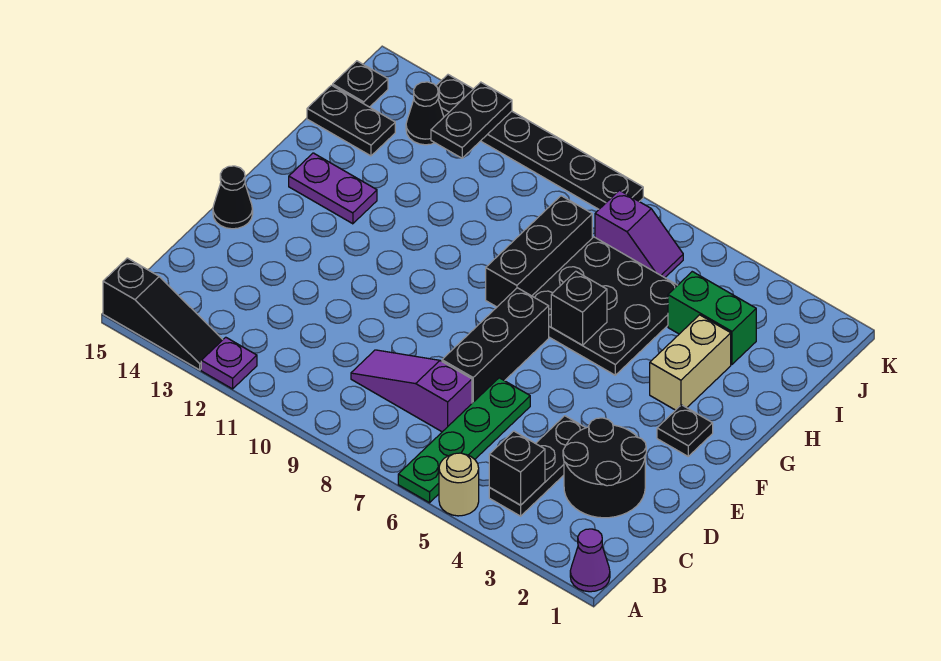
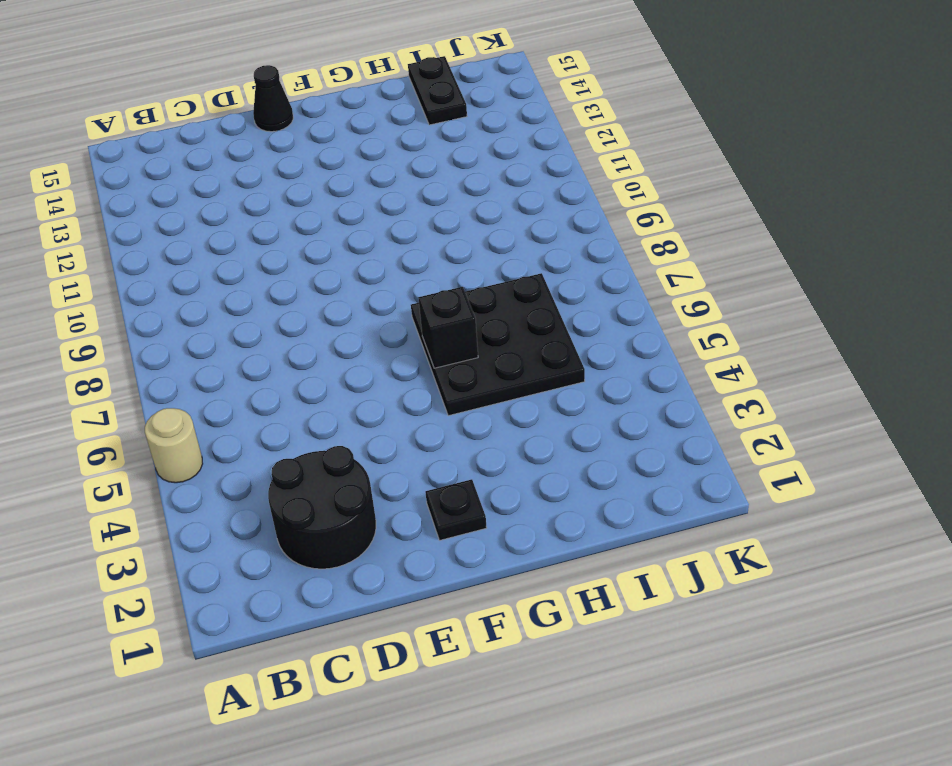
none -> purple 1x1 cone [570,529,610,592]
none -> green 1x4 plate [398,378,530,503]
none -> purple 1x1 plate [201,337,257,389]

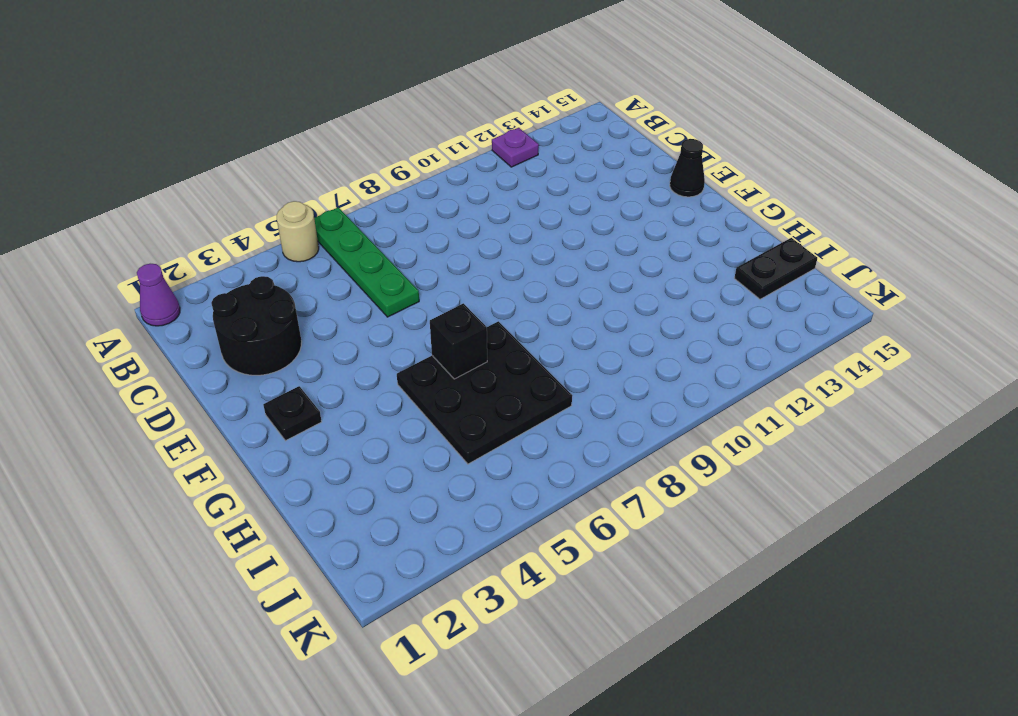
none -> black 1x3 slope [103,258,223,370]
none -> black 1x3 plate [489,416,585,516]
none -> purple 1x3 slope [351,350,472,432]

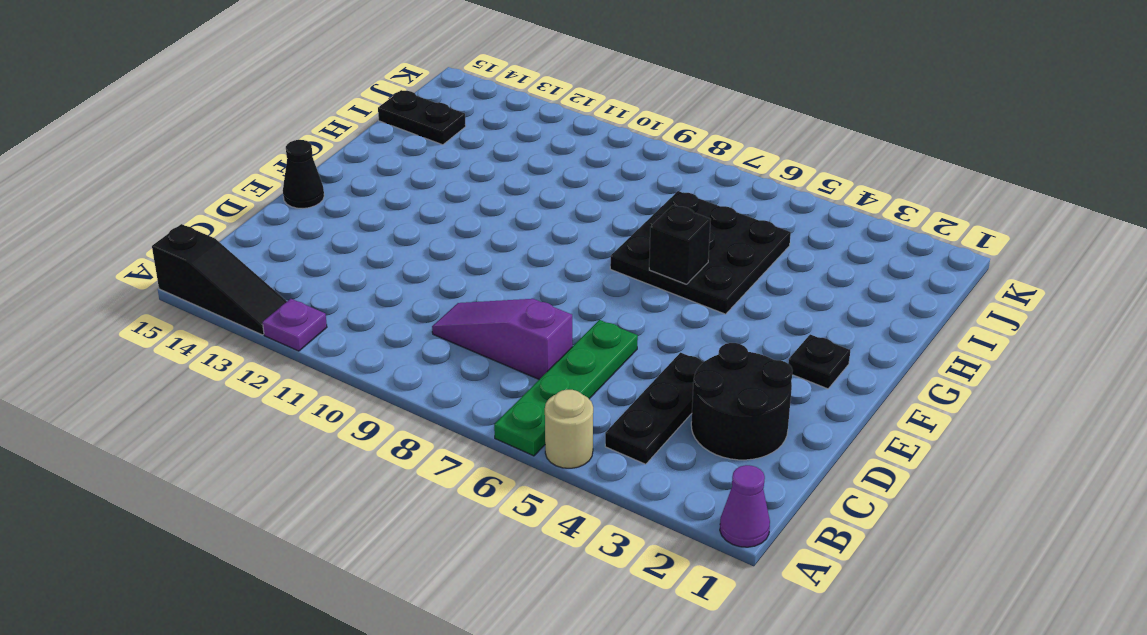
none -> black 1x3 brick [442,288,549,403]
none -> tan 1x2 brick [650,315,731,410]
none -> black 1x3 brick [486,196,592,307]

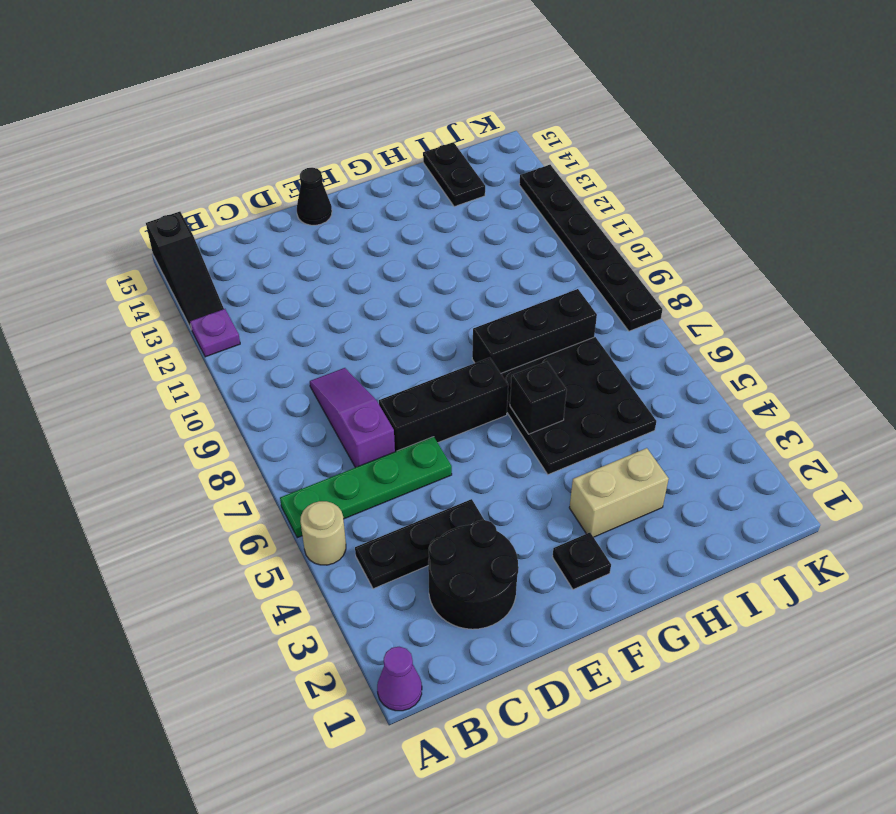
none -> purple 1x2 plate [289,153,377,224]
none -> green 1x2 brick [668,272,756,364]
none -> purple 1x2 slope [595,190,683,278]

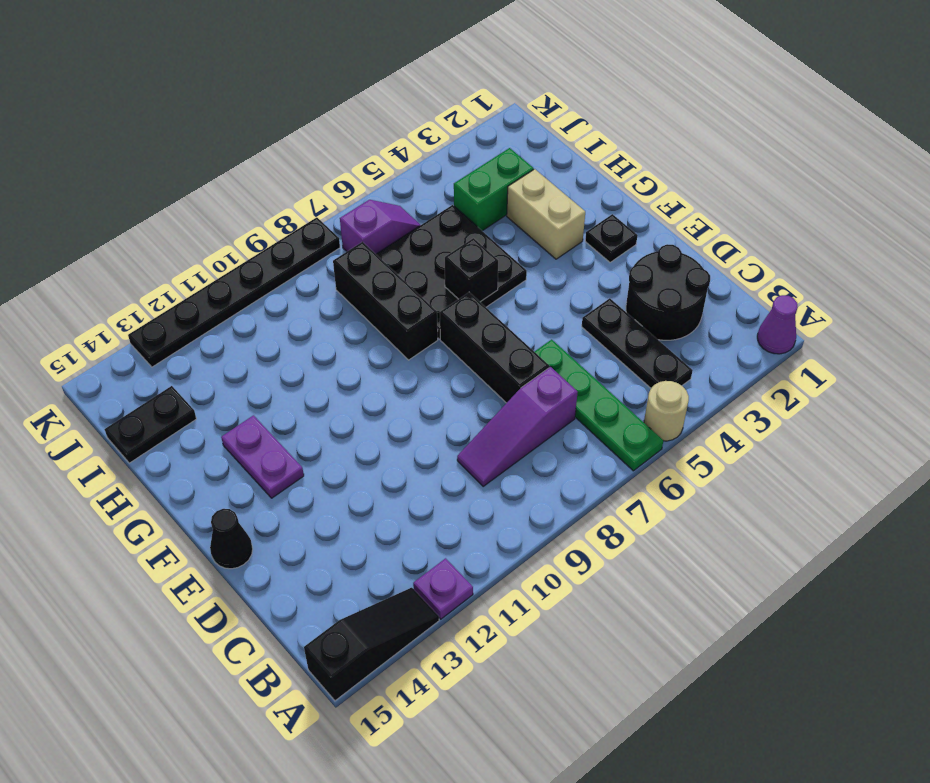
purple 1x2 plate [221,415,304,498] -> purple 1x2 plate turned to [289,153,377,224]
none -> black 1x1 cone [406,82,444,145]
none -> black 1x1 plate [333,61,388,107]
none -> black 1x1 brick [489,431,545,505]

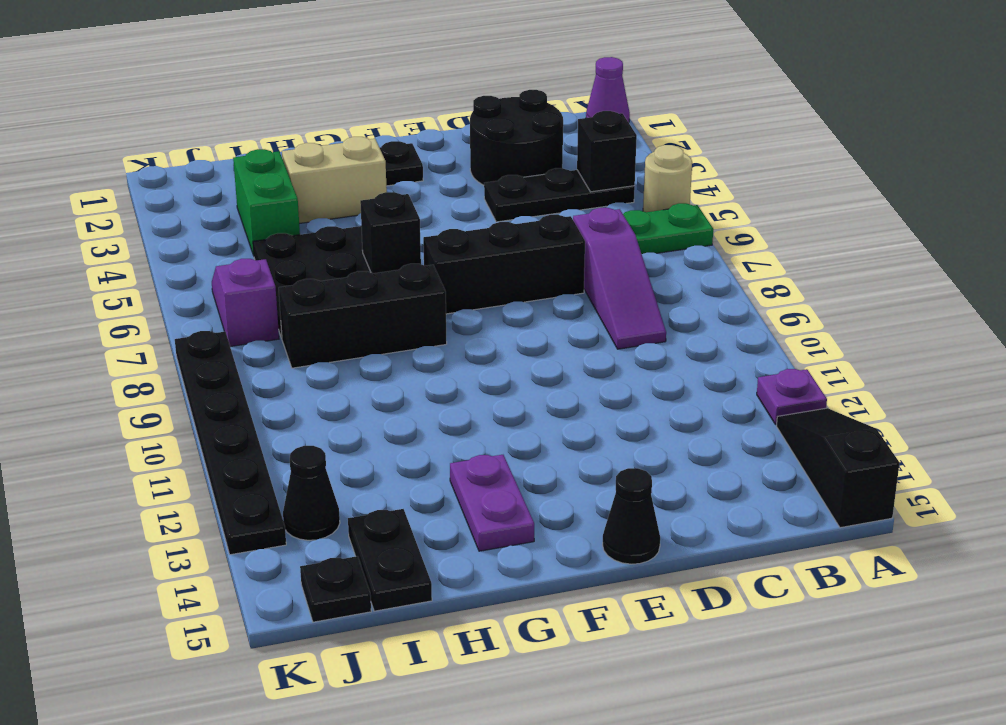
none -> black 1x2 plate [431,82,512,158]

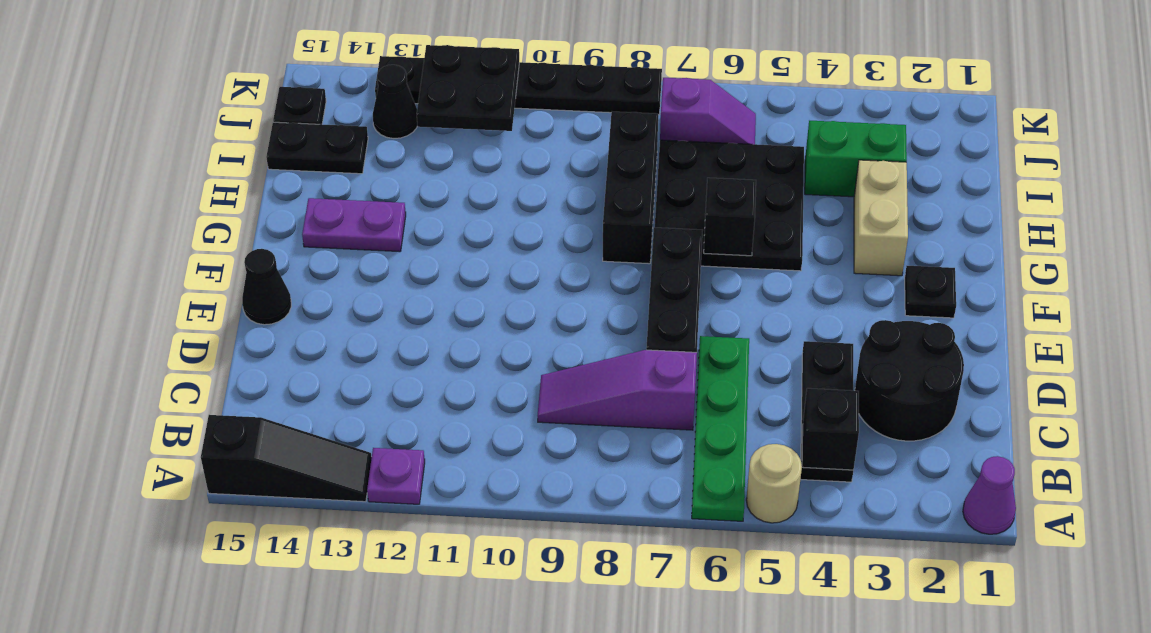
black 2x2 plate [417,45,519,131] -> black 1x2 plate [431,82,512,158]

